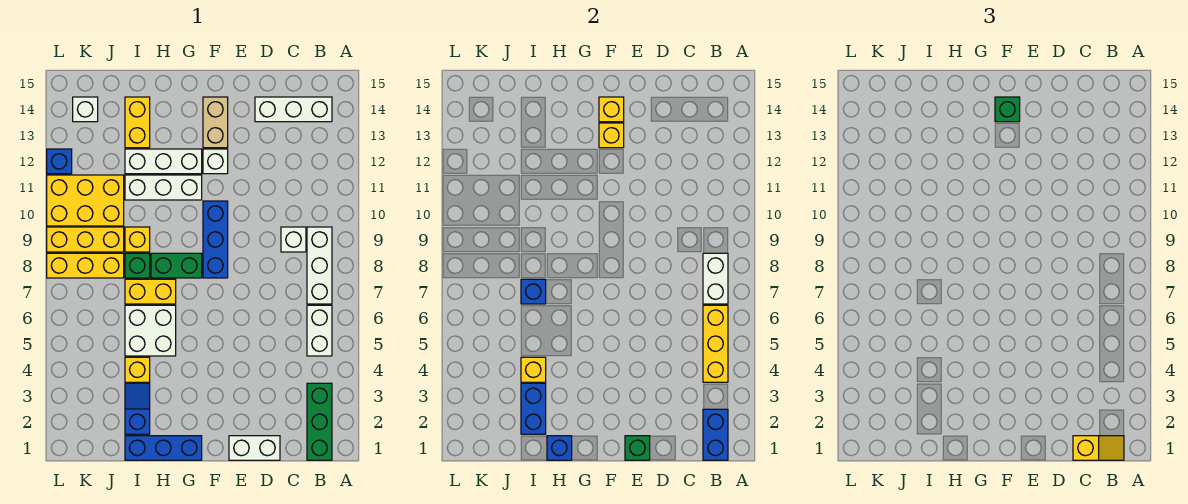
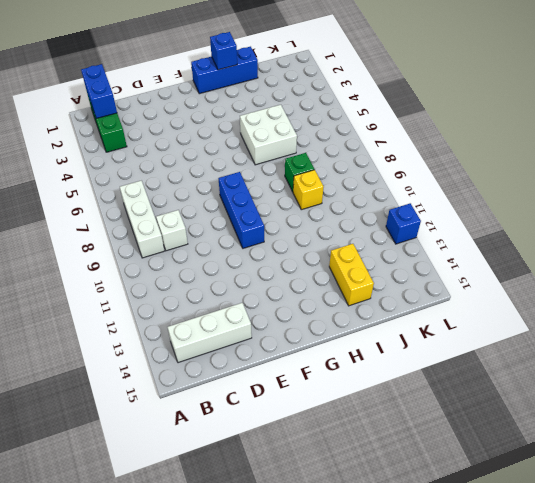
none -> white 1x2 brick [307,305,332,356]
none -> white 1x2 brick [229,436,280,460]
none -> white 1x1 brick [203,149,228,174]
none -> tan 1x2 brick [203,97,228,148]

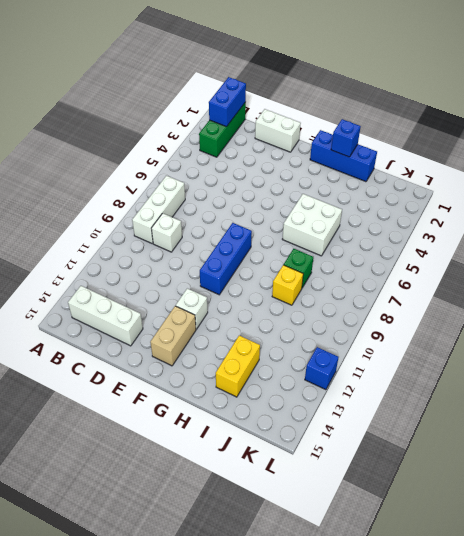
none -> white 1x2 brick [307,305,332,356]
none -> green 1x2 brick [151,253,202,278]
none -> white 1x3 brick [125,175,202,200]
none -> white 1x3 brick [125,149,202,174]

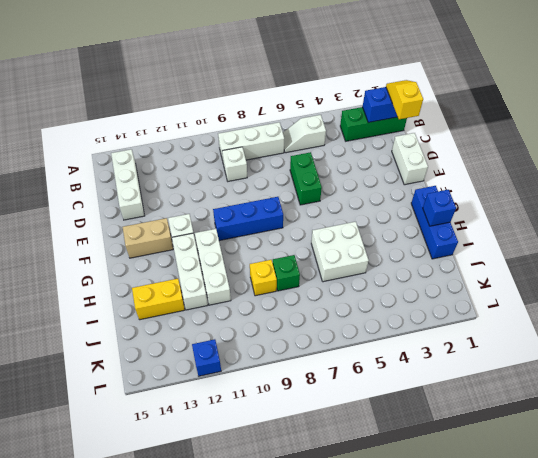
white 1x2 slope [283,115,326,153] -> white 1x2 brick [307,305,332,356]
green 1x2 brick [290,152,322,205] -> green 1x2 brick moved to [151,253,202,278]
none -> yellow 1x2 brick [125,279,176,304]
none -> blue 1x2 slope [125,383,150,434]
none -> yellow 1x1 brick [125,357,150,382]
none -> yellow 1x3 brick [47,253,124,278]

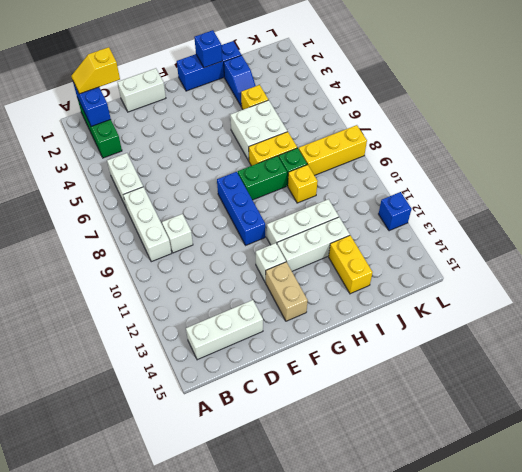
none -> yellow 1x3 brick [47,227,124,252]
none -> yellow 2x3 brick [47,175,124,226]
none -> white 1x1 brick [73,97,98,122]
none -> yellow 1x3 brick [703,305,728,382]

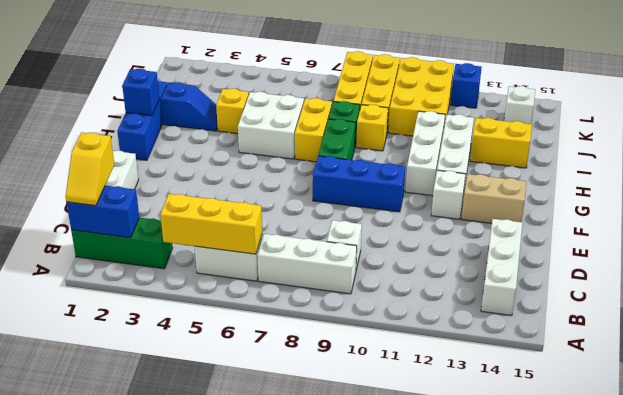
none -> white 1x2 brick [703,253,728,304]
none -> green 1x1 brick [625,436,650,460]
none -> yellow 1x1 brick [599,123,624,148]
none -> yellow 1x1 brick [599,97,624,122]

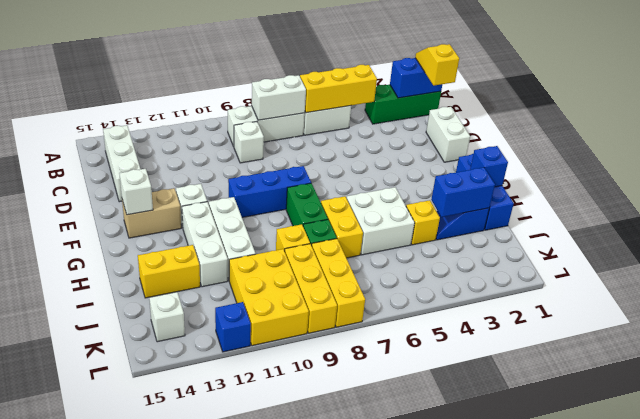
white 1x1 brick [119,169,153,215] -> yellow 1x1 brick [599,97,624,122]
none -> green 1x1 brick [625,436,650,460]
none -> yellow 1x1 brick [599,123,624,148]
none -> yellow 1x1 brick [521,357,546,382]
none -> blue 1x1 brick [521,279,546,304]

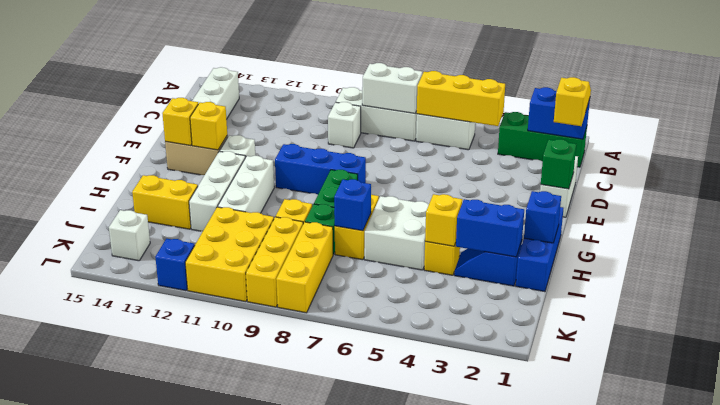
none -> green 1x1 brick [995,97,1020,122]

